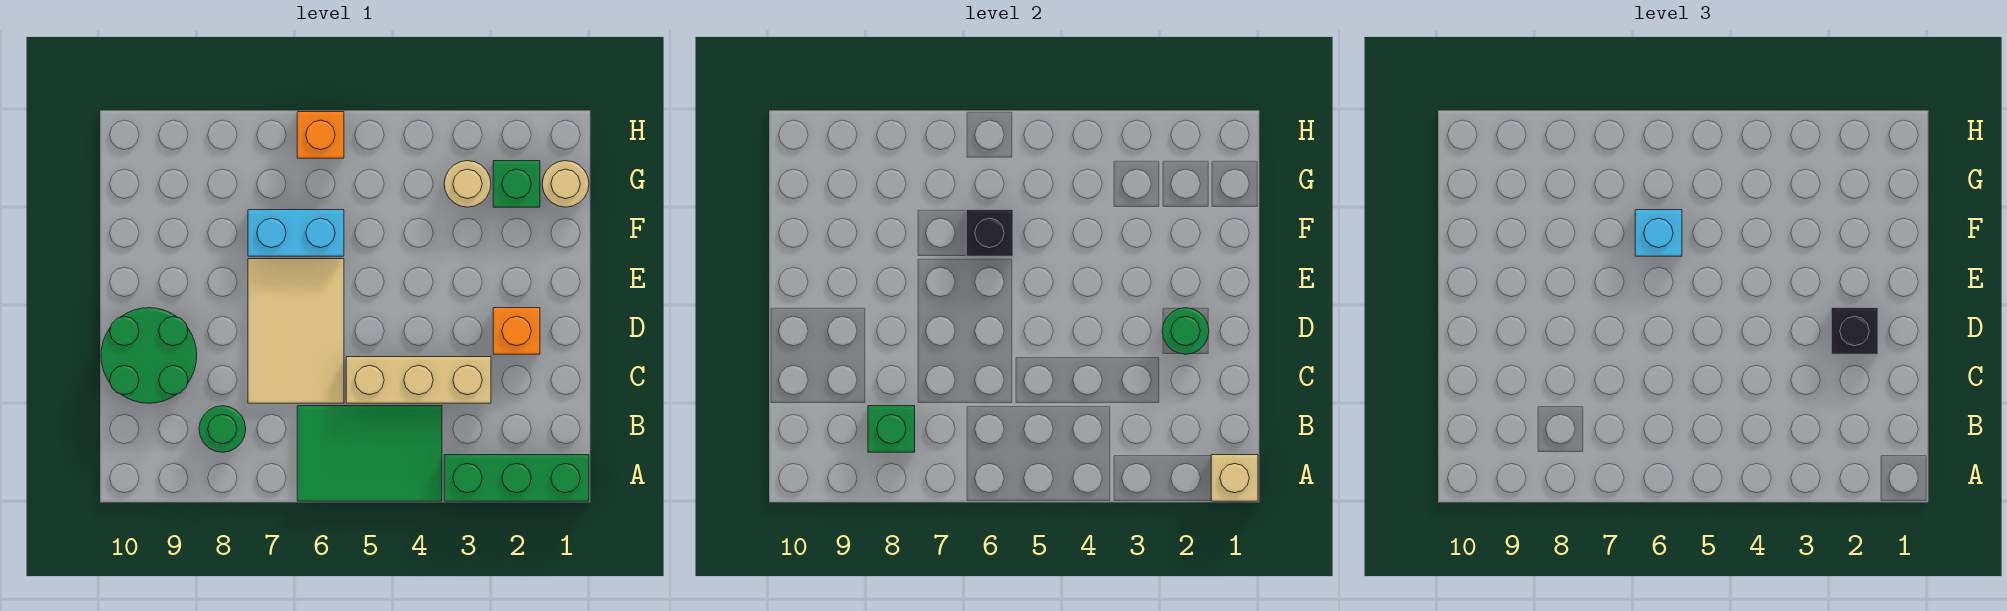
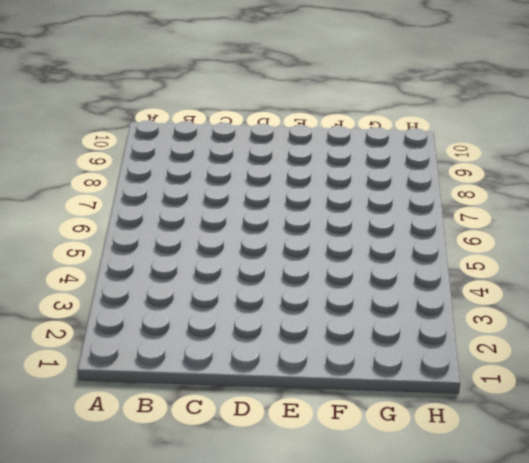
none -> green 1x3 brick [444,455,589,501]
none -> green 2x3 tile [297,406,442,501]
none -> green 1x1 round brick [199,406,246,452]

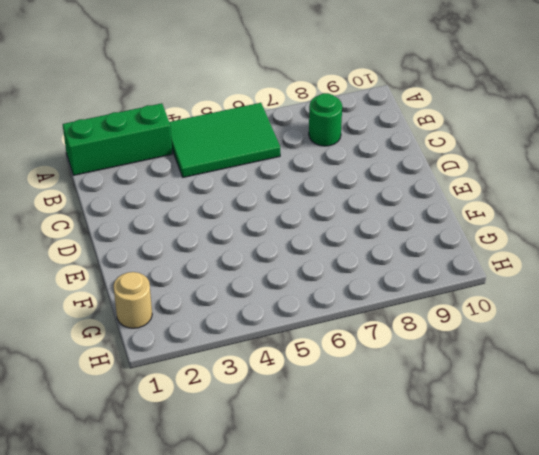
none -> tan 1x3 brick [346,357,491,403]
none -> tan 2x3 tile [248,259,344,403]
none -> green 2x2 round brick [101,308,197,403]

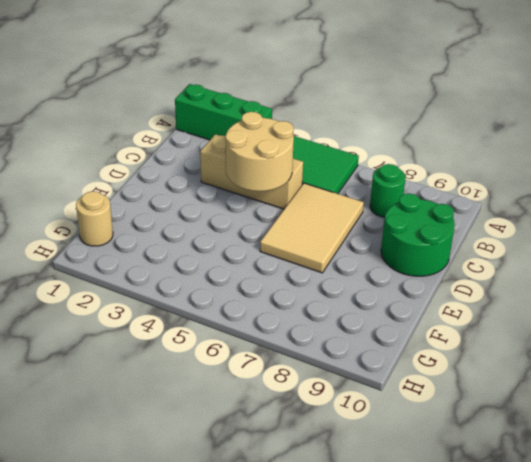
tan 2x2 round brick [225,112,294,191] -> none
none -> orange 1x1 brick [493,308,540,354]
none -> cyan 1x2 brick [248,210,344,256]
none -> green 1x1 brick [493,161,540,207]

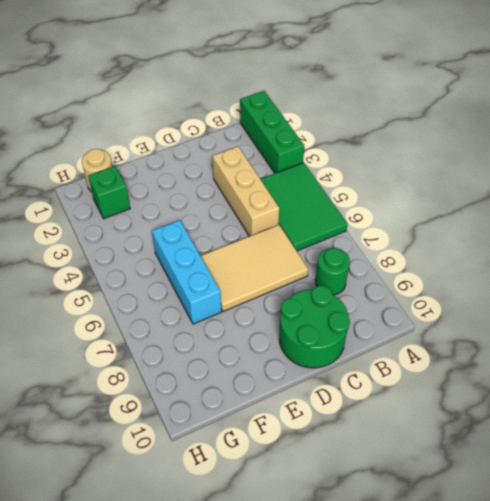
cyan 1x3 brick [152,220,221,324] -> cyan 1x2 brick [248,210,344,256]
none -> orange 1x1 brick [493,308,540,354]
none -> tan 1x1 round brick [444,161,491,207]
none -> orange 1x1 brick [297,112,344,158]

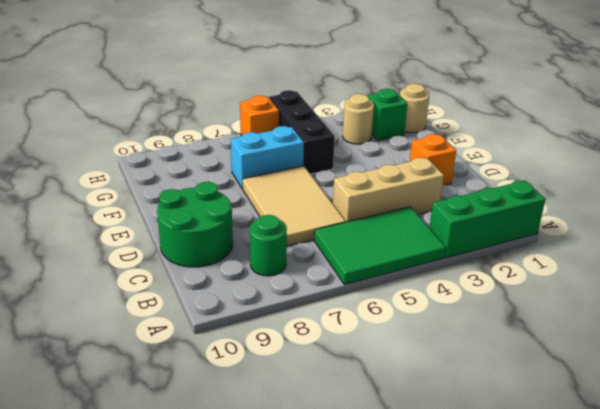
black 1x3 brick [269,90,335,174] -> none
none -> tan 1x1 brick [1211,455,1258,501]
none -> green 1x1 brick [868,406,915,452]
none -> green 1x1 round brick [1162,308,1209,354]

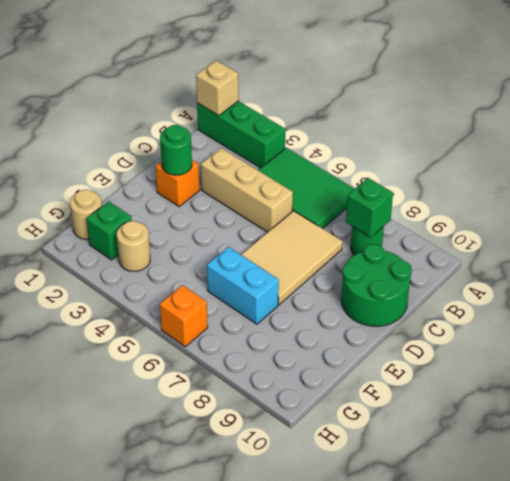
none -> black 1x1 brick [966,210,1013,256]
none -> black 1x1 brick [1831,308,1878,354]
none -> cyan 1x1 brick [1635,210,1682,256]

